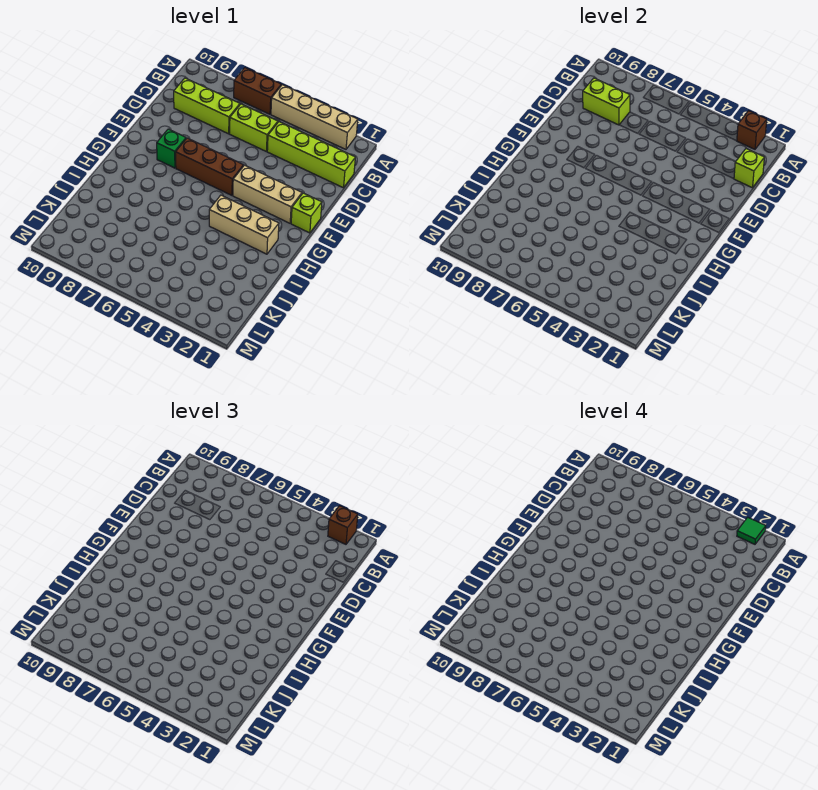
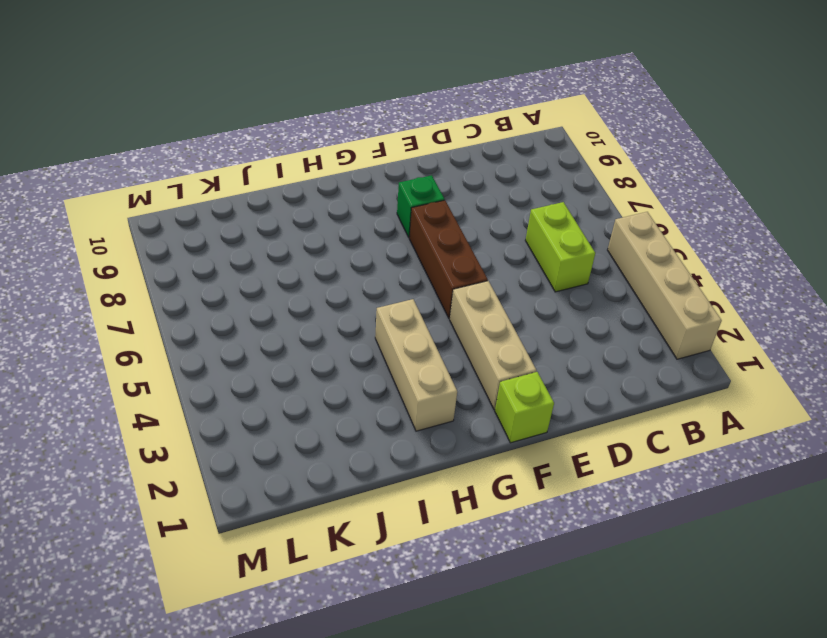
none -> brown 1x2 brick [234,68,281,114]
none -> lime 1x4 brick [267,122,355,188]
none -> lime 1x3 brick [174,78,240,134]

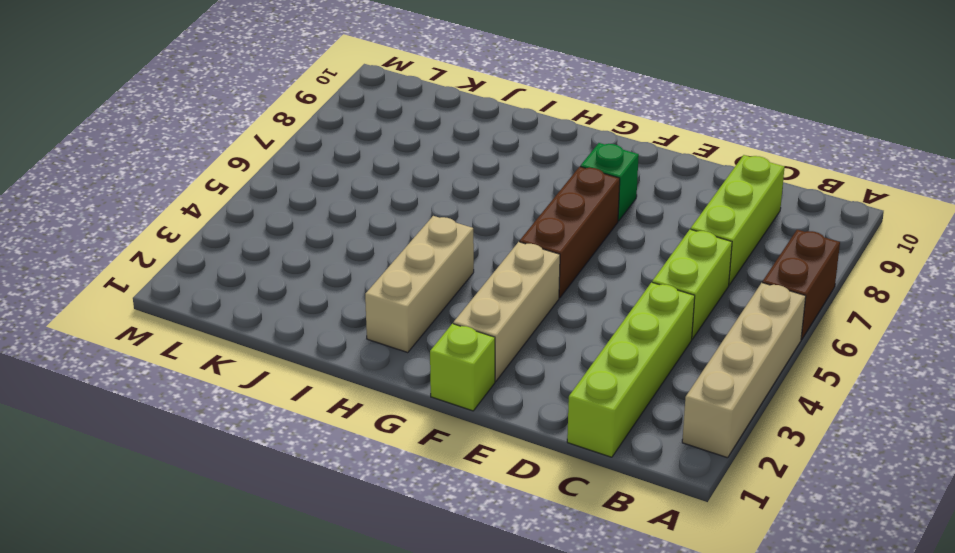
none -> brown 1x1 brick [737,111,767,149]
none -> lime 1x1 brick [734,149,764,188]
none -> lime 1x2 brick [583,78,630,125]

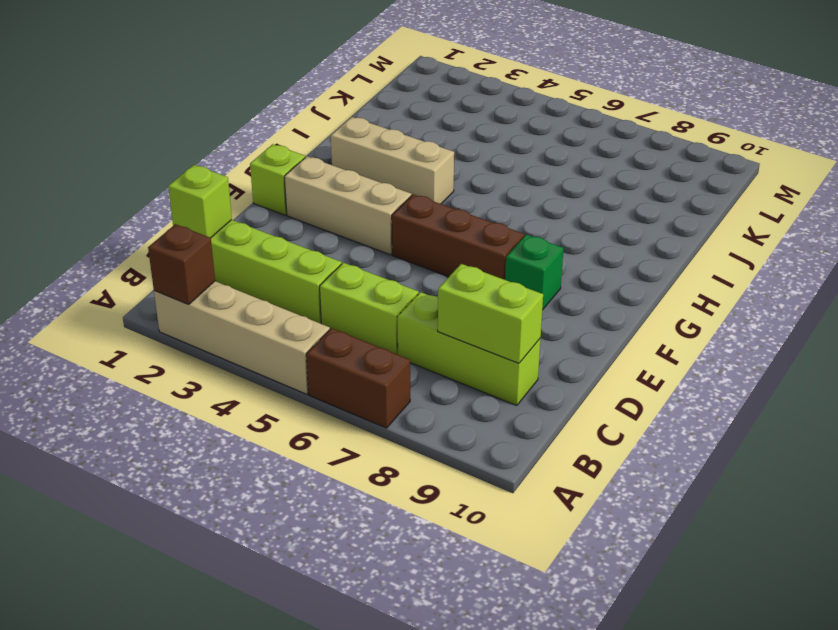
none -> brown 1x1 brick [328,506,358,544]
none -> green 1x1 tile [737,517,766,544]

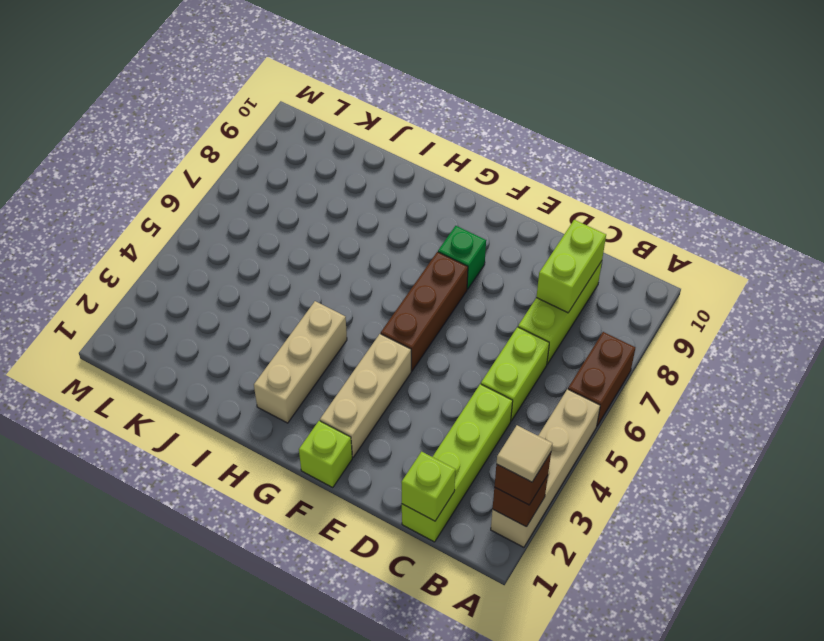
tan 1x1 tile [496,425,552,482] -> green 1x1 tile [737,517,766,544]

